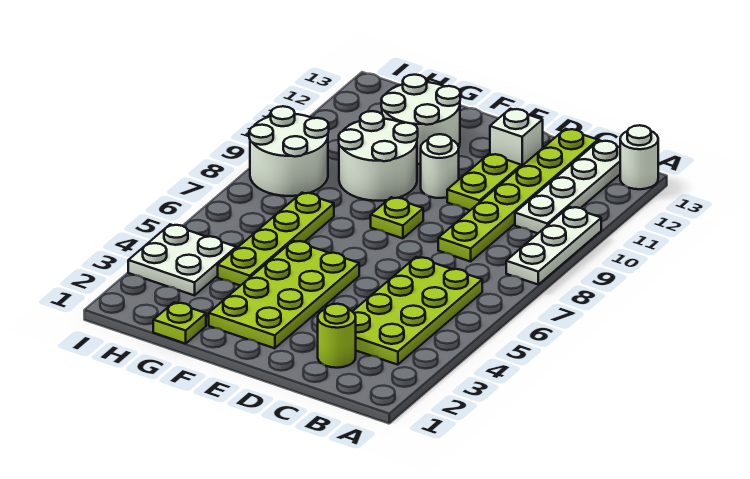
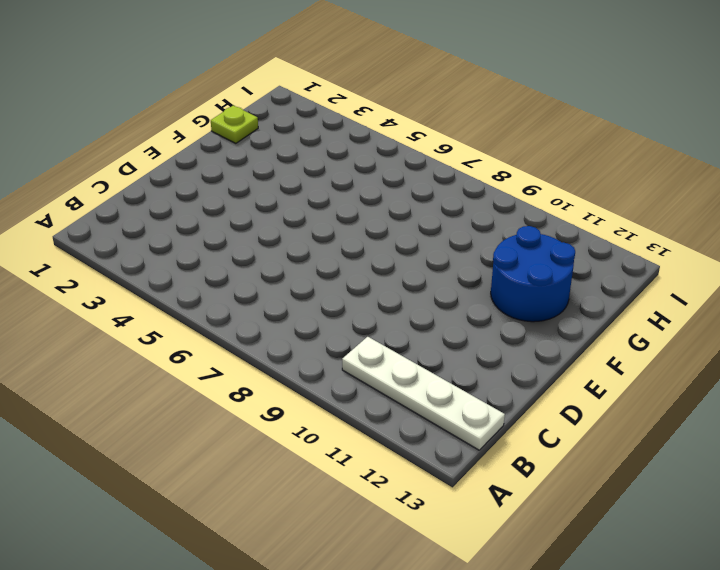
blue 2x2 round brick [491,226,575,322] -> white 2x2 round brick [381,75,460,164]
none -> white 1x3 plate [506,207,601,284]
none -> white 1x1 round brick [620,125,658,189]
none -> lime 2x4 plate [352,257,482,365]

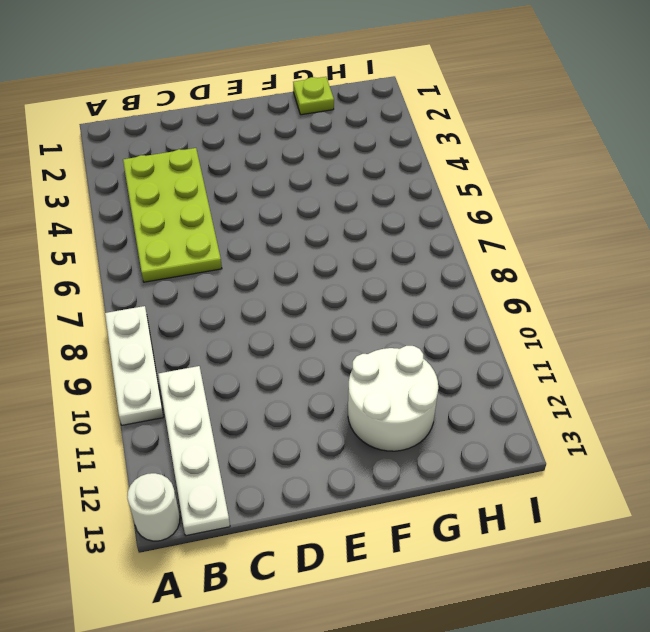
none -> lime 1x1 round brick [318,304,356,368]
none -> lime 1x6 plate [438,129,598,262]
none -> lime 1x2 plate [447,154,521,210]

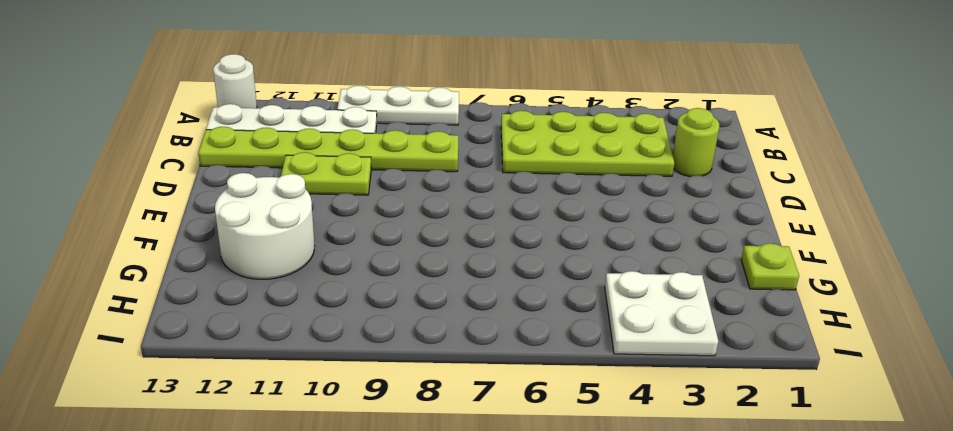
none -> white 1x1 brick [490,109,543,166]
none -> lime 2x4 plate [209,241,359,348]
none -> lime 1x1 plate [371,197,423,239]

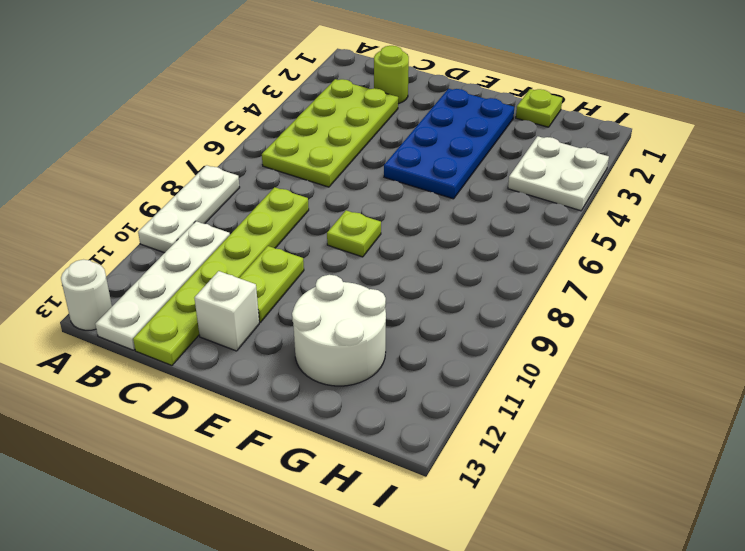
blue 2x4 plate [384,89,514,199] -> lime 2x4 plate [209,241,359,348]
none -> white 1x1 round brick [421,134,459,198]
none -> white 2x2 round brick [339,111,418,201]
none -> lime 1x4 plate [218,193,334,286]

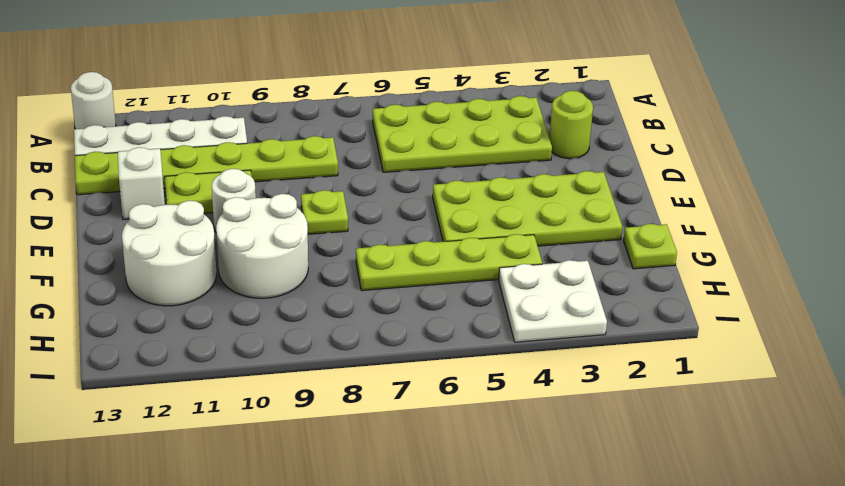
none -> white 1x3 plate [506,207,601,284]
none -> white 2x2 round brick [249,106,329,196]

